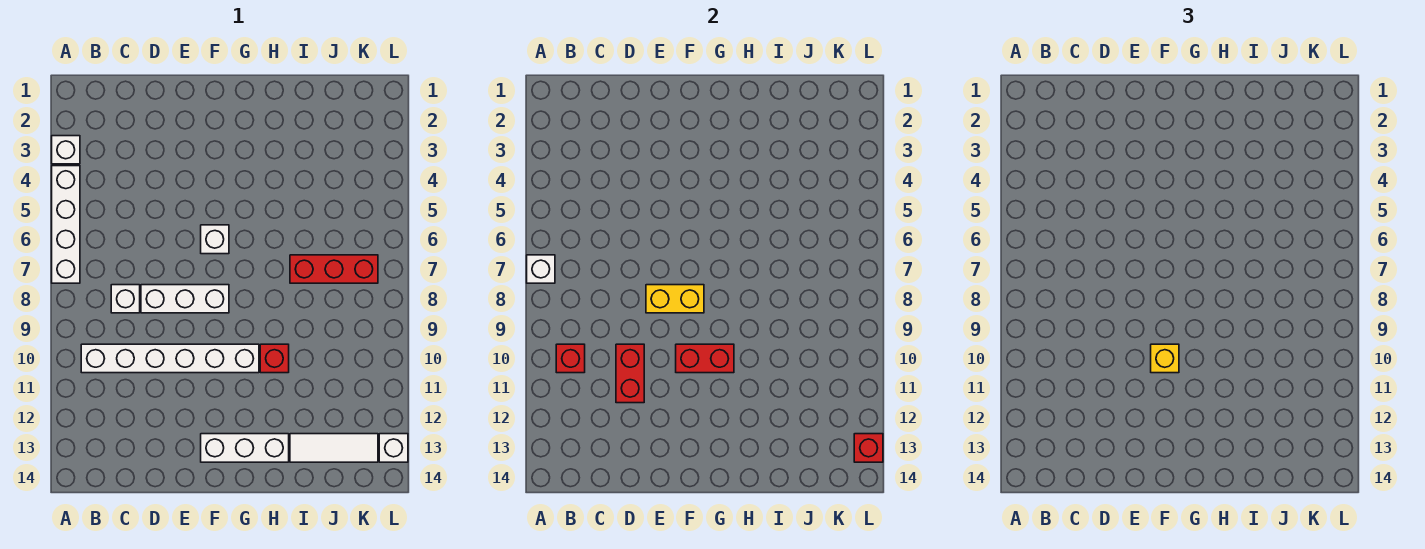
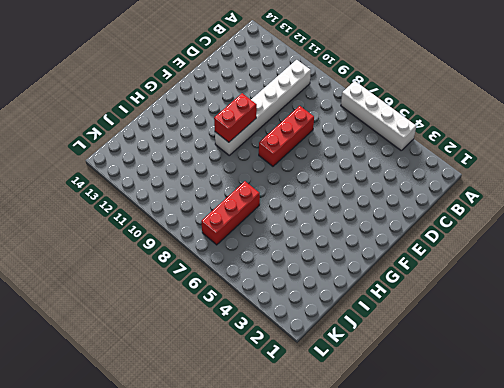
red 1x3 brick [259,106,314,166] -> white 1x3 brick [141,285,229,313]
none -> white 1x1 brick [52,136,80,164]
none -> white 1x1 brick [111,285,140,313]
none -> white 1x1 brick [201,225,229,254]

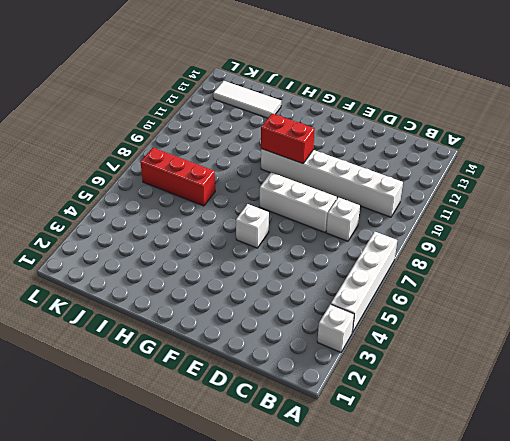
none -> white 1x3 brick [201,434,289,462]
none -> red 1x1 brick [260,344,289,373]
none -> white 1x1 brick [379,434,408,462]

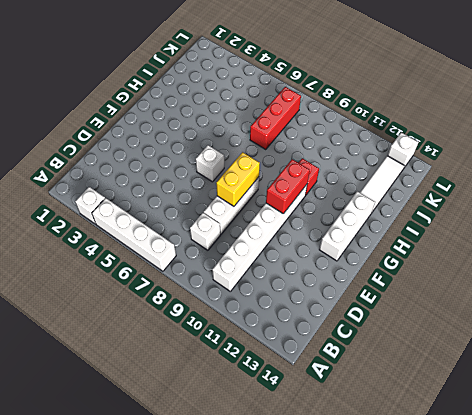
none -> white 1x1 brick [527,255,555,283]
none -> red 1x1 brick [556,344,585,373]
none -> red 1x2 brick [616,344,644,403]

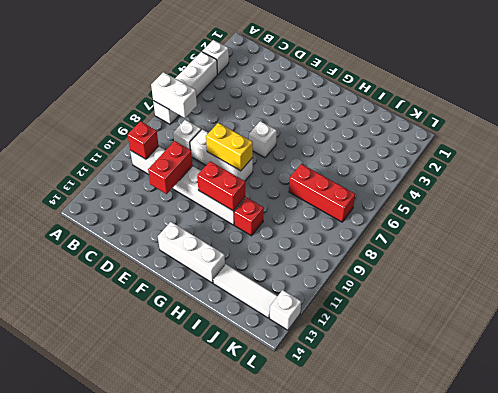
white 1x2 brick [151,72,197,118] -> white 1x1 brick [527,255,555,283]
none -> red 1x1 brick [854,434,883,462]
none -> yellow 1x1 brick [1151,344,1179,373]

